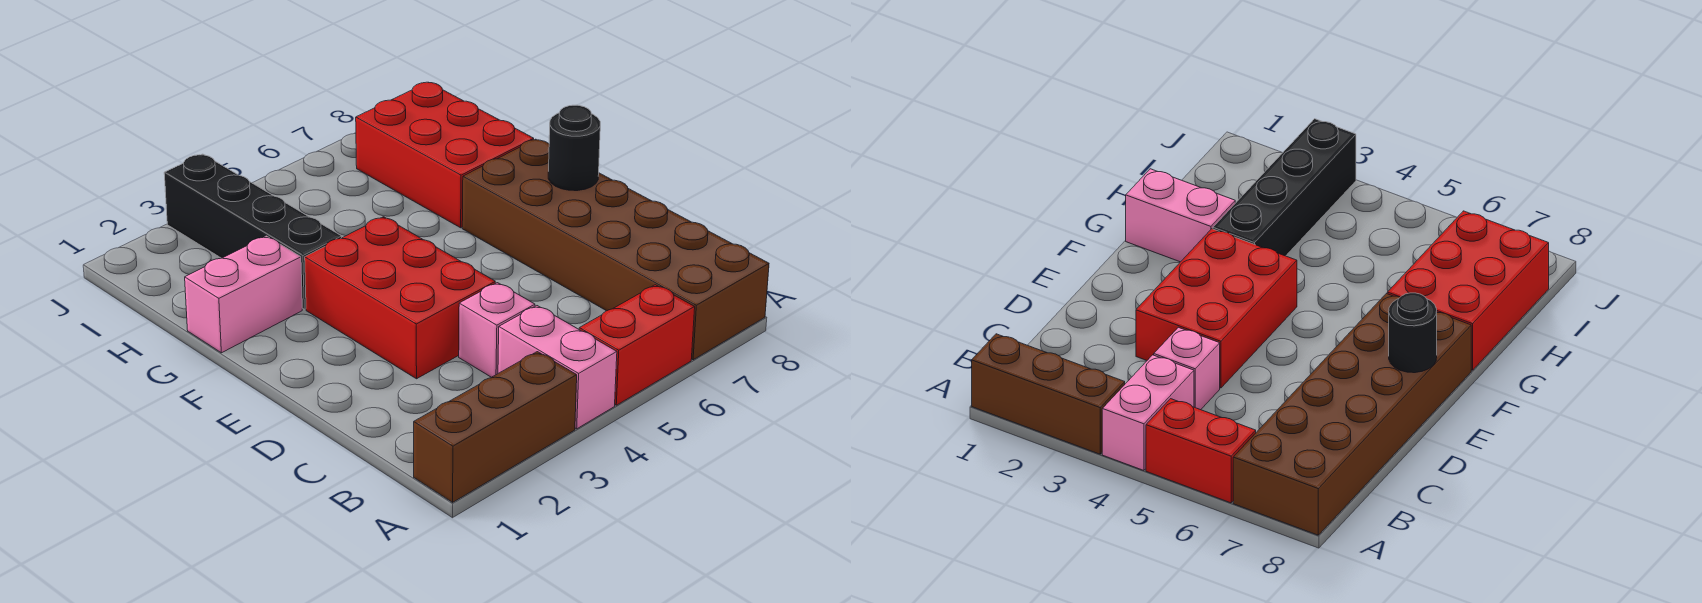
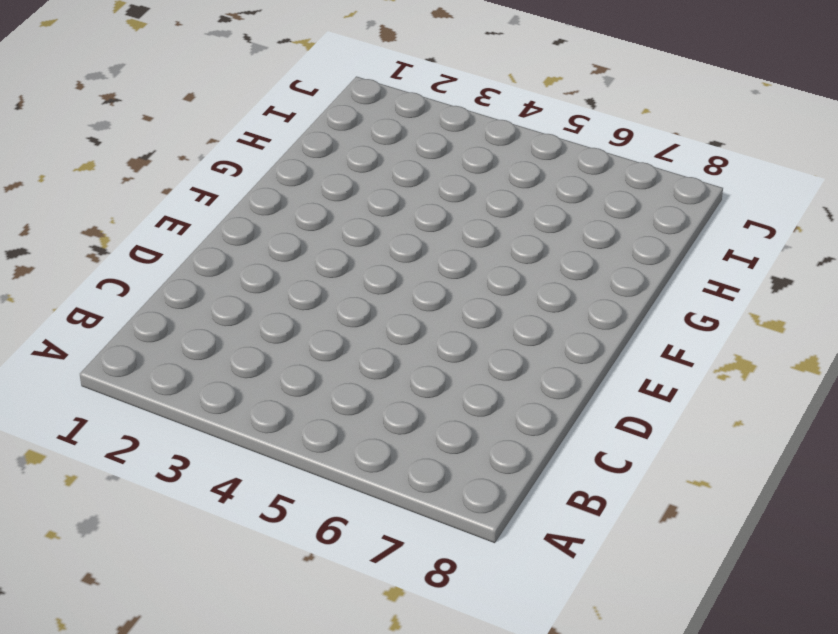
none -> brown 1x3 brick [414,352,577,502]
none -> pink 1x2 brick [498,306,617,429]

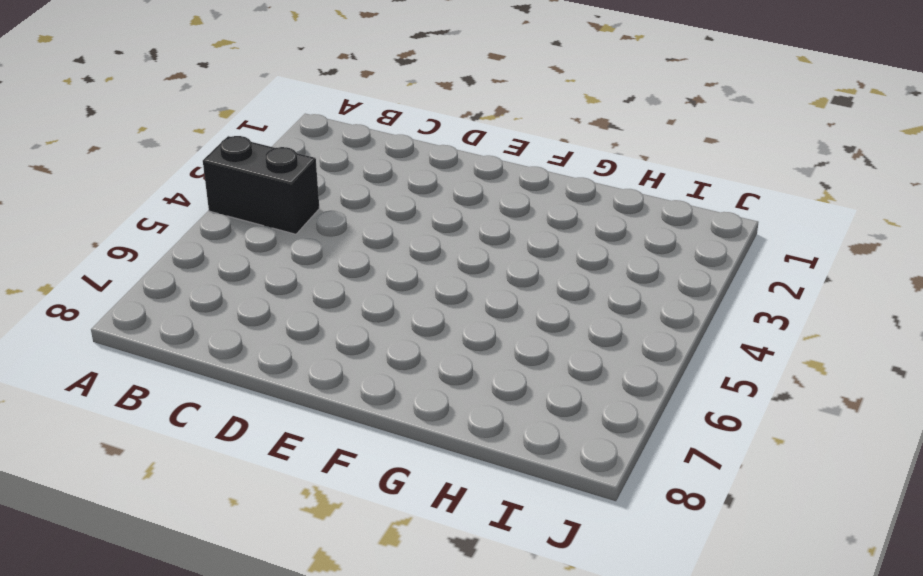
black 1x2 brick [203,136,319,234] -> pink 1x2 brick [498,306,617,429]
none -> brown 1x3 brick [414,352,577,502]
none -> red 1x2 brick [579,285,695,405]

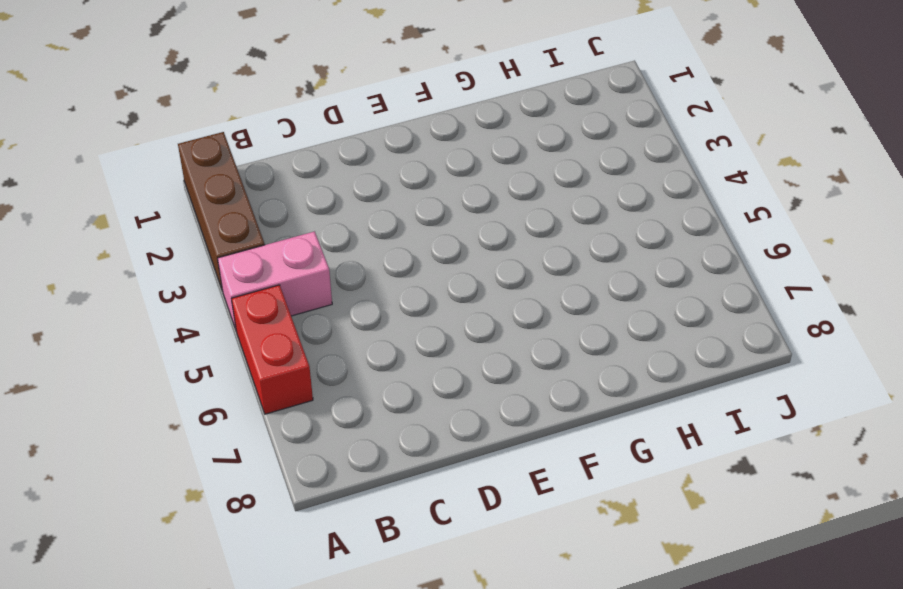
none -> brown 2x6 brick [462,139,769,360]
none -> pink 1x1 brick [459,283,535,377]

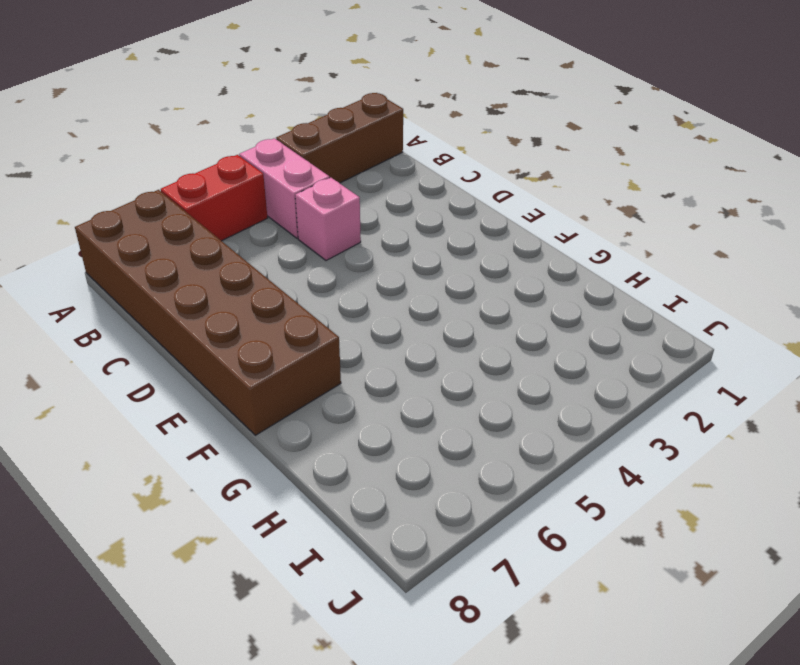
none -> red 2x3 brick [305,217,495,379]
none -> pink 1x2 brick [185,236,302,353]

